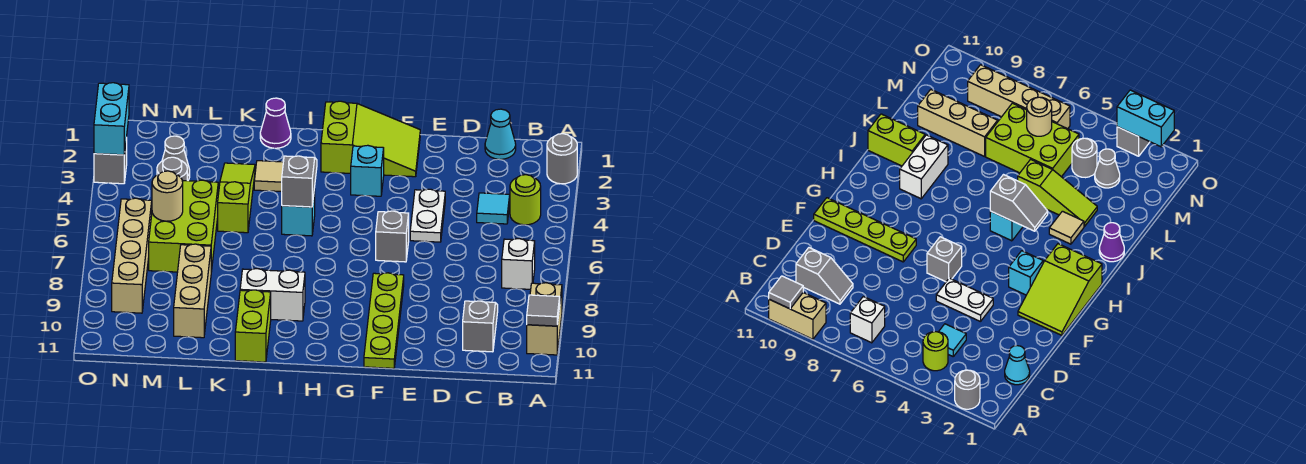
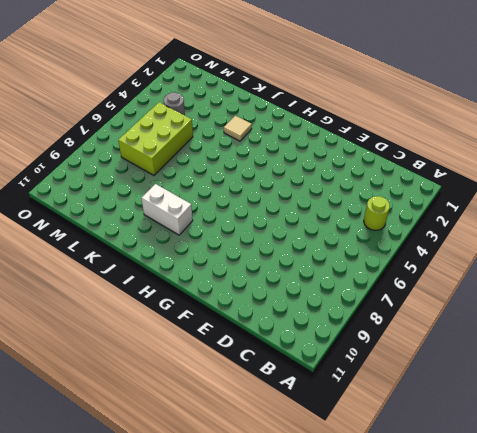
none -> grey 1x1 round brick [547,134,577,184]
none -> tan 1x2 brick [527,283,562,355]
none -> white 1x1 brick [502,239,535,289]

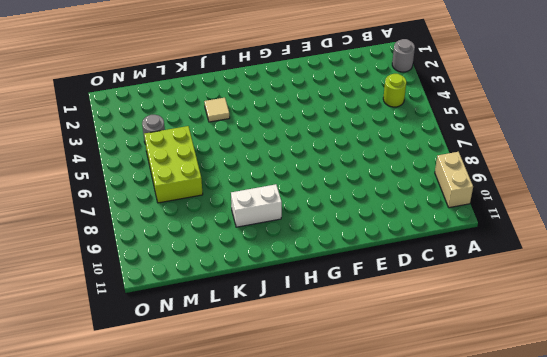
none -> white 1x1 brick [502,239,535,289]
none -> cyan 1x1 cone [485,109,516,159]
none -> cyan 1x1 tile [477,193,510,224]

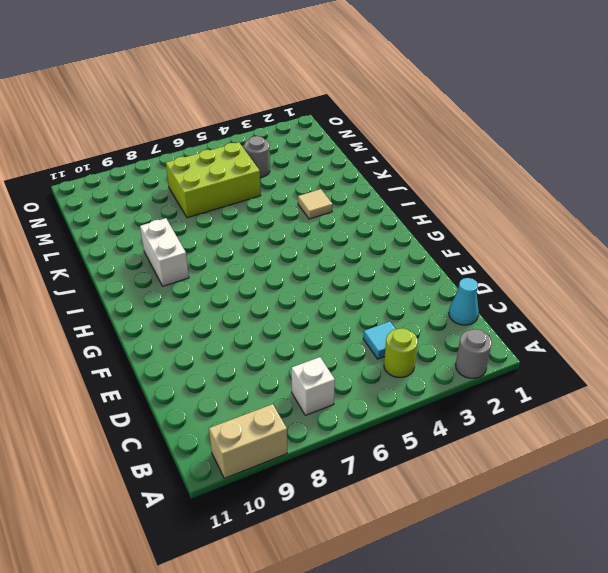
none -> grey 1x2 slope [463,301,498,352]
none -> white 1x2 plate [410,189,445,242]
none -> lime 2x3 slope [321,101,420,177]

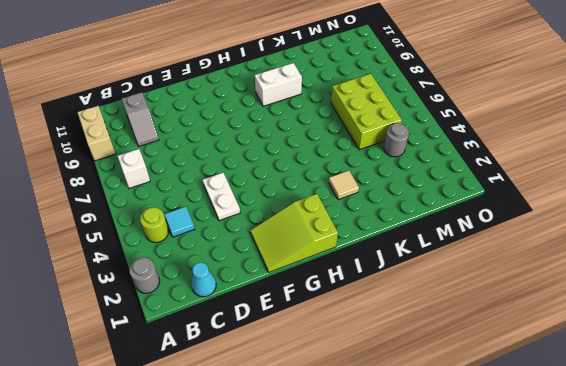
none -> grey 1x1 brick [376,211,409,262]
none -> lime 1x4 plate [364,273,404,368]
none -> cyan 1x1 brick [351,145,384,196]

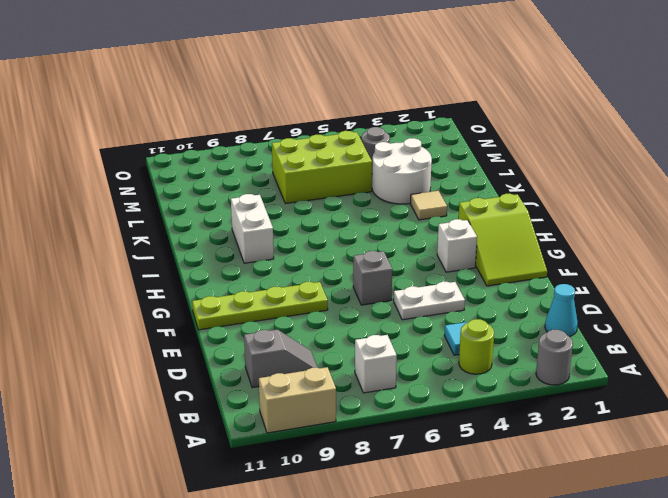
white 1x1 brick [437,219,477,272] -> cyan 1x1 brick [351,145,384,196]
white 2x2 round brick [372,138,432,204] -> lime 1x3 slope [218,163,255,233]
none -> cyan 1x1 brick [282,188,315,236]
none -> purple 1x1 cone [260,98,291,148]
none -> lime 1x2 brick [235,290,271,362]

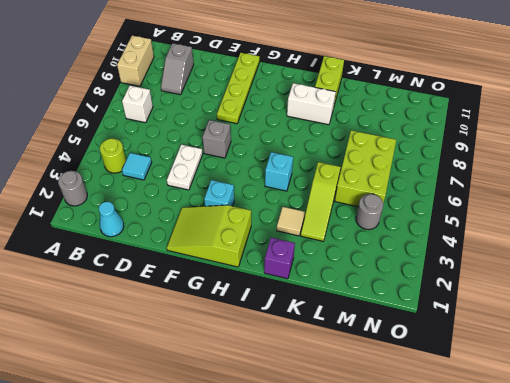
purple 1x1 brick [264,238,295,279] -> purple 1x1 cone [260,98,291,148]
none -> tan 1x3 brick [174,244,211,338]
none -> grey 1x1 cone [162,136,190,181]
none -> tan 1x4 brick [112,198,152,313]

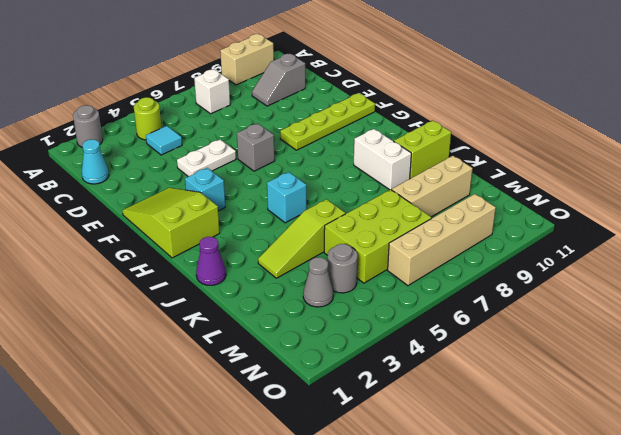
none -> tan 1x1 tile [254,161,283,192]
none -> grey 1x1 brick [94,138,127,184]
none -> grey 1x1 tile [527,295,560,326]

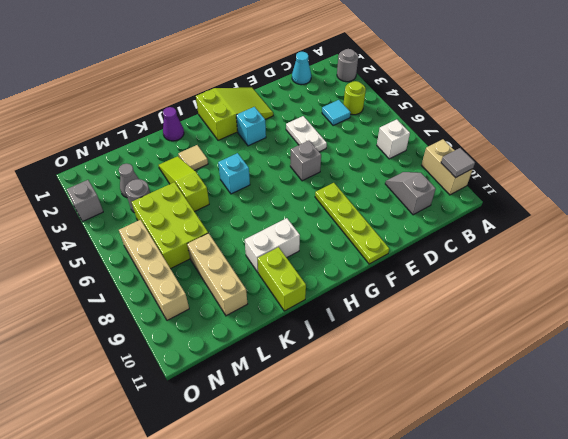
none -> grey 1x2 slope [282,156,317,207]
none -> tan 1x1 round brick [152,171,183,221]
none -> cyan 1x2 brick [94,83,129,155]

